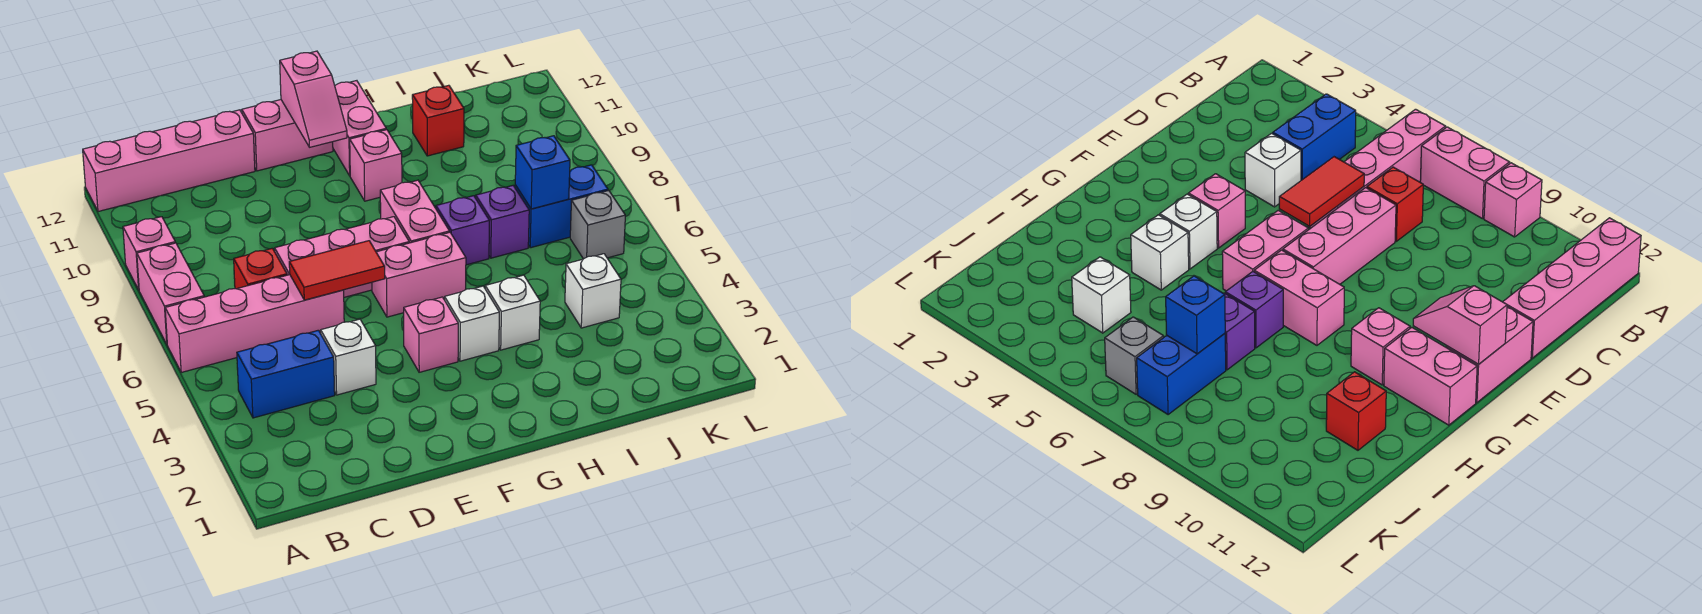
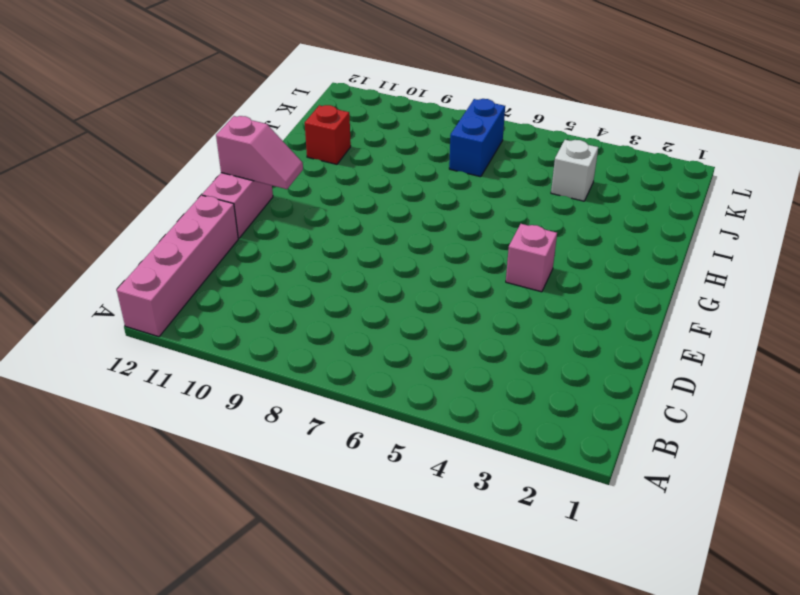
none -> pink 1x4 brick [165,275,344,372]
none -> pink 1x2 brick [137,243,204,344]
none -> pink 1x1 brick [123,217,175,290]

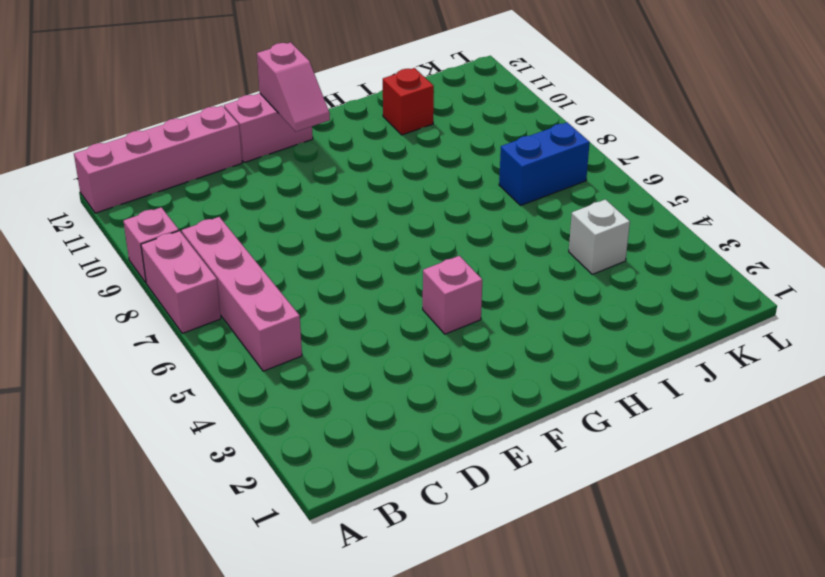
pink 1x4 brick [182,217,302,371] -> pink 1x4 brick turned to [165,275,344,372]
none -> blue 1x2 brick [237,330,335,418]
none -> red 1x1 brick [234,248,287,289]
none -> white 1x1 brick [321,319,376,395]

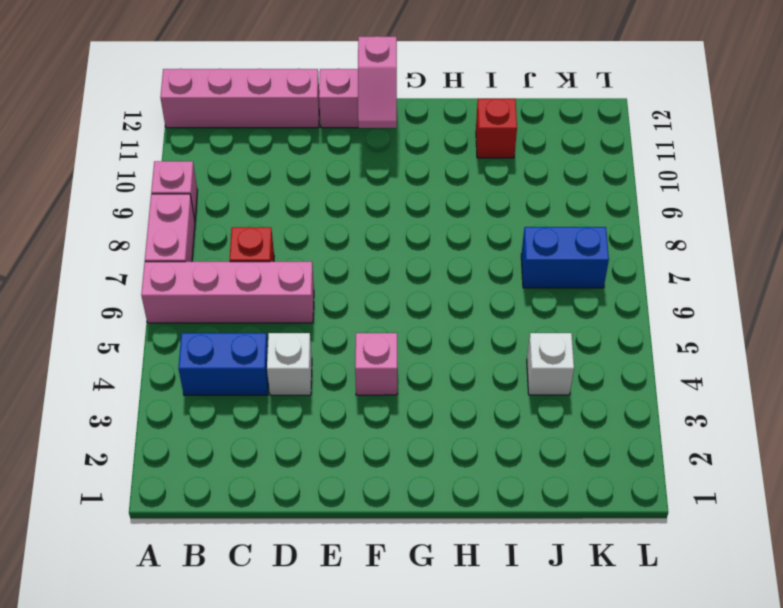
none -> pink 1x3 brick [275,217,409,297]
none -> pink 1x2 brick [372,232,466,317]
none -> white 1x1 brick [445,286,499,361]

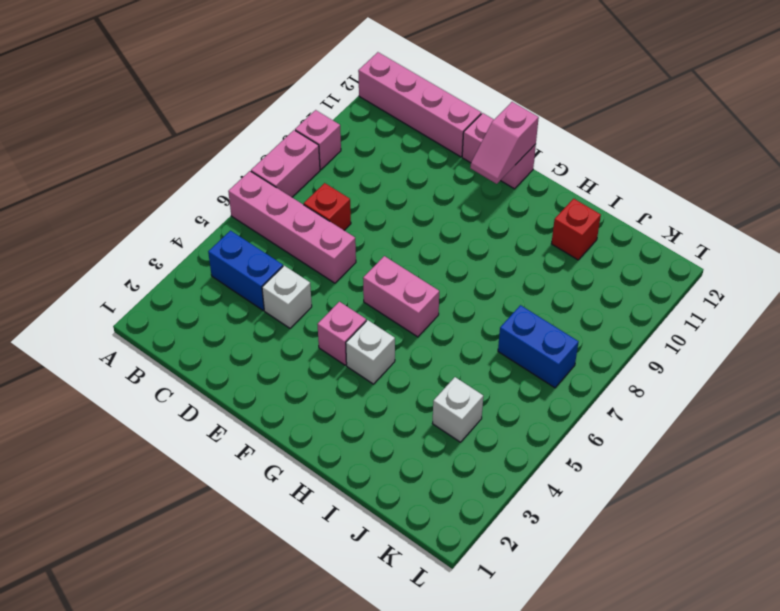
none -> pink 1x3 brick [275,217,409,297]
none -> pink 1x2 brick [380,180,449,243]
none -> pink 1x1 brick [350,130,402,201]

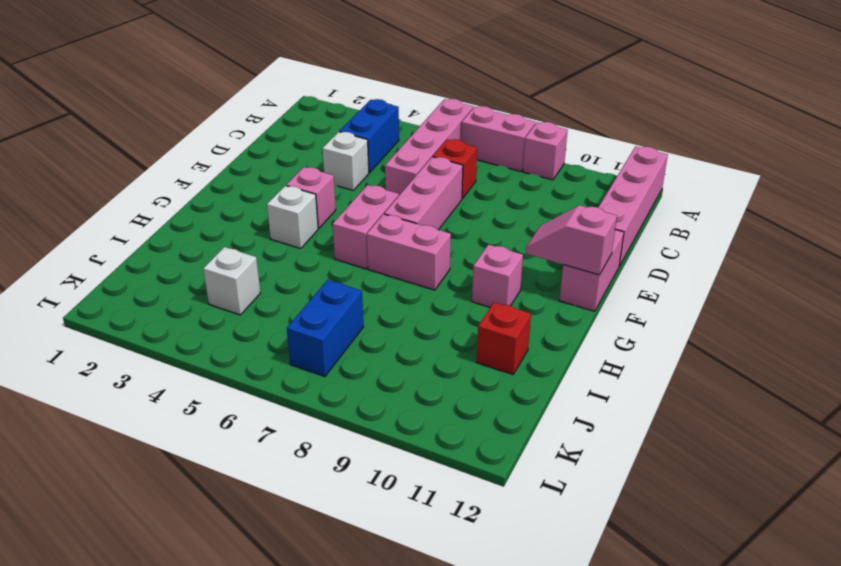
none -> pink 1x2 brick [333,81,386,176]
none -> white 1x1 brick [485,275,540,350]
none -> purple 1x1 brick [436,196,489,265]

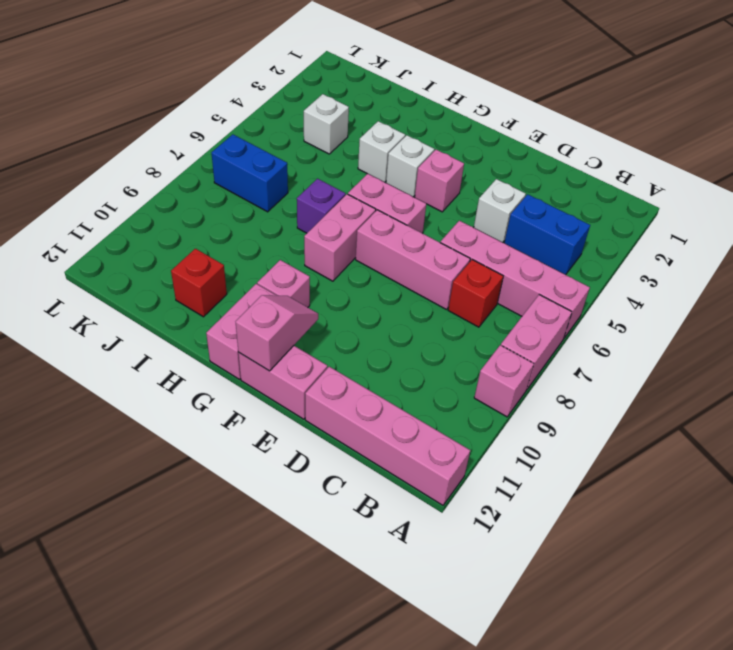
none -> purple 1x1 brick [476,186,529,258]
none -> grey 1x1 brick [570,191,625,259]
none -> red 1x2 tile [289,241,385,300]

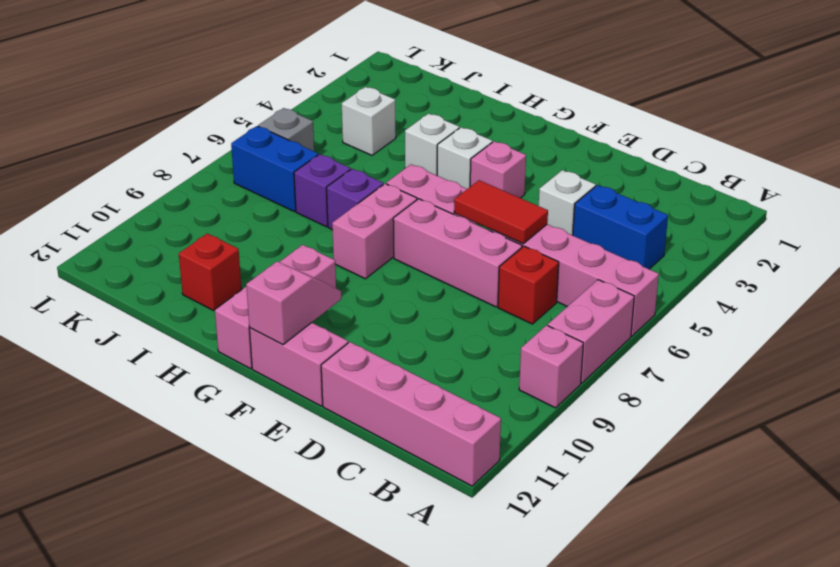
none -> blue 1x1 brick [515,136,570,209]

